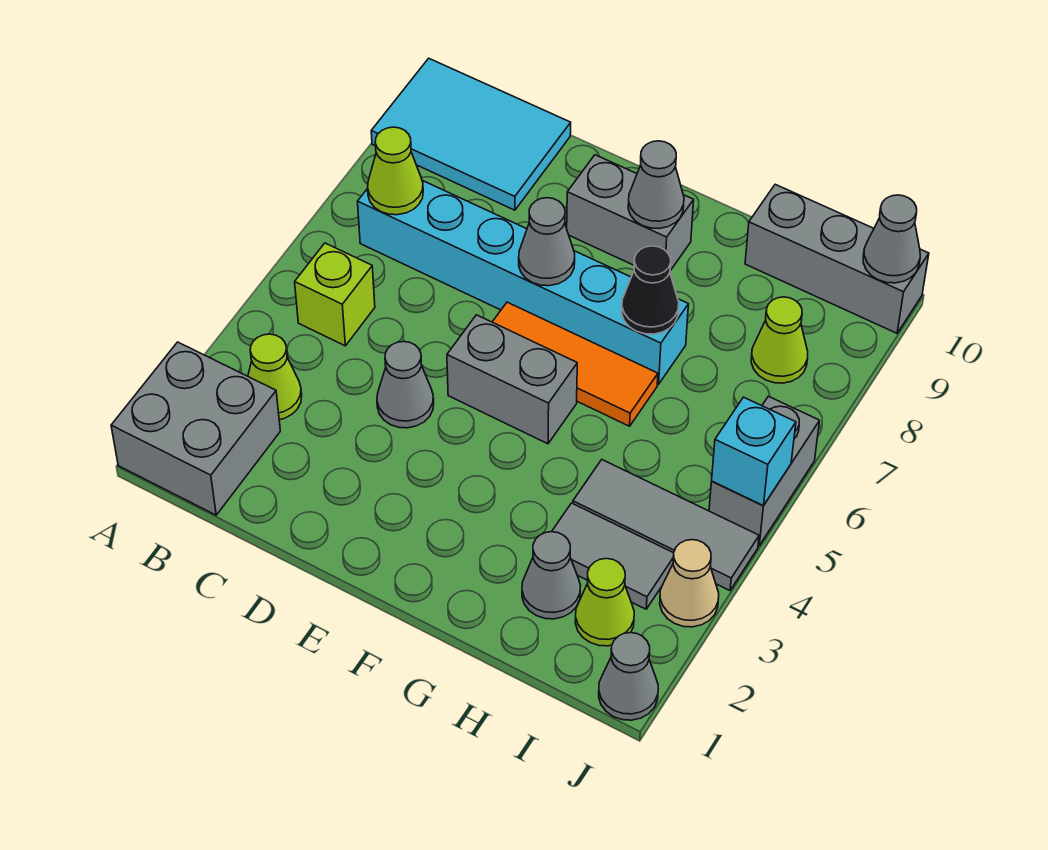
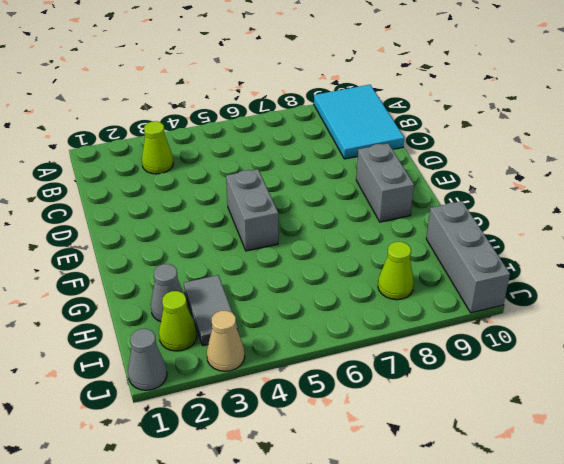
none -> grey 2x2 brick [111,342,280,515]
none -> lime 1x1 brick [295,243,375,346]
none -> cyan 1x6 brick [358,180,688,384]

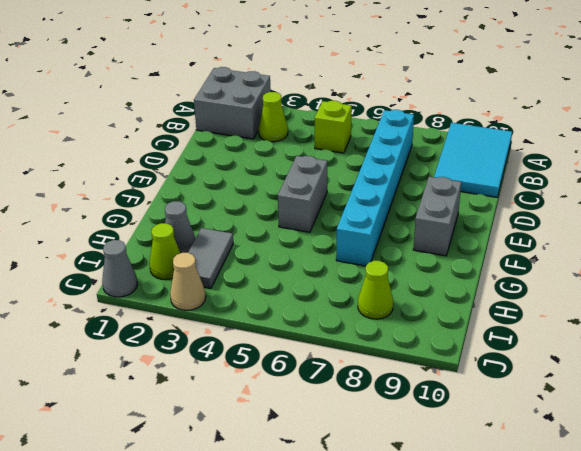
none -> grey 1x1 cone [377,341,434,428]
none -> orange 1x3 tile [493,302,658,426]
none -> grey 1x3 tile [573,460,759,590]

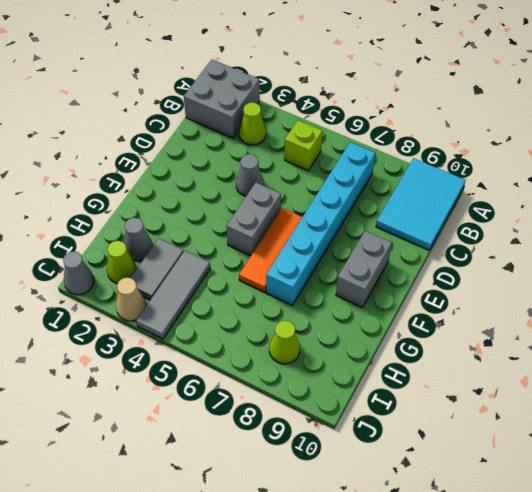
none -> grey 1x3 brick [745,184,929,333]
none -> grey 1x2 brick [709,396,820,546]
none -> lime 1x1 cone [368,127,423,215]

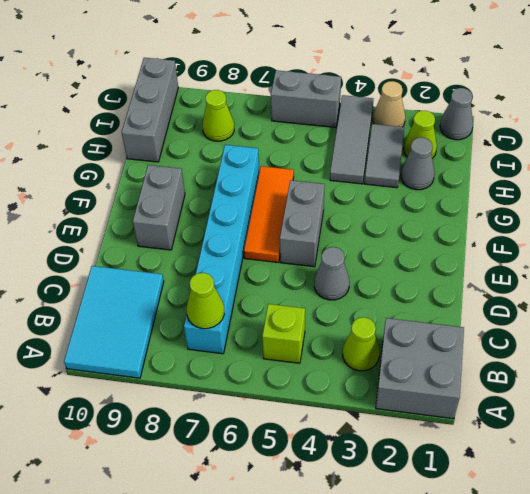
none -> grey 1x1 cone [519,198,575,286]
none -> grey 1x1 cone [628,141,684,228]
none -> black 1x1 cone [622,246,679,334]

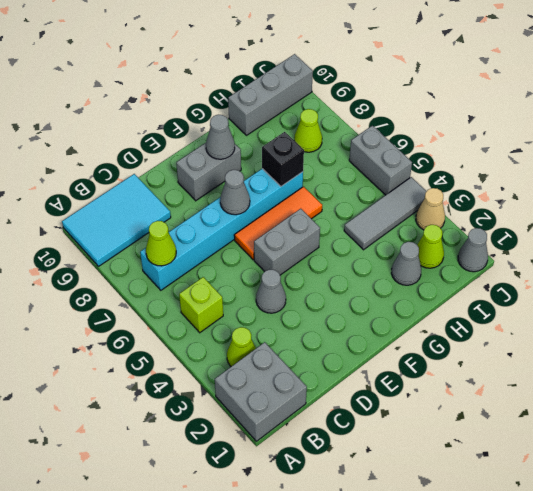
black 1x1 brick [262,132,304,186] -> black 1x1 cone [622,246,679,334]
none -> grey 1x2 tile [552,503,674,609]
none -> cyan 1x1 brick [712,397,796,506]
none -> grey 1x1 cone [863,195,920,283]

